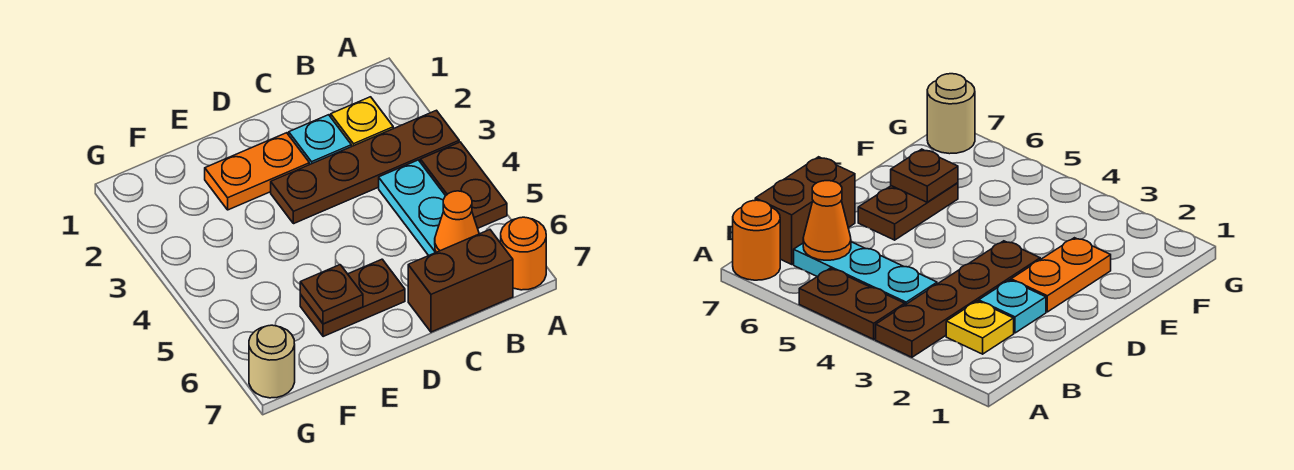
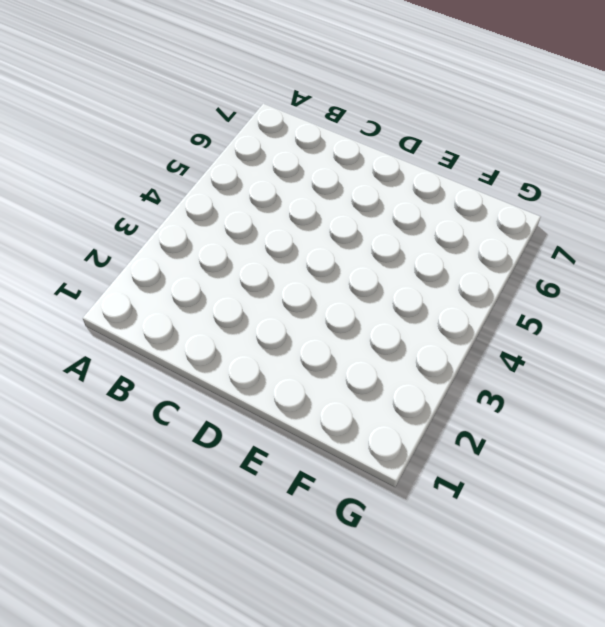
none -> brown 1x4 plate [271,110,459,224]
none -> brown 1x2 plate [420,142,507,228]
none -> orange 1x1 round brick [501,217,546,290]

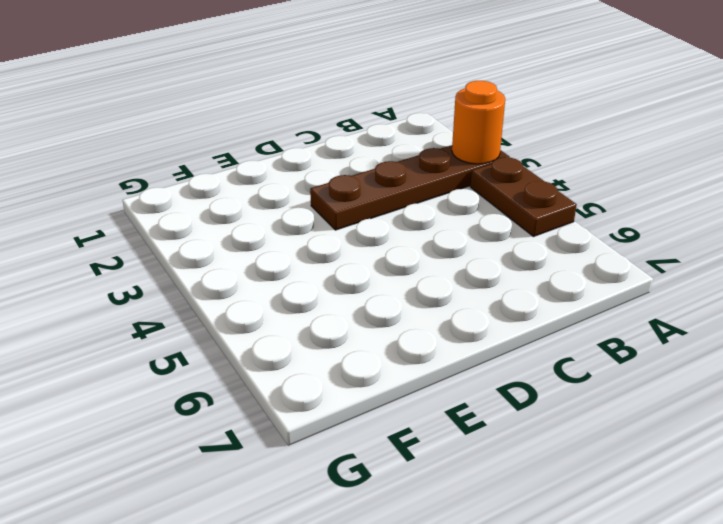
orange 1x1 round brick [452,81,505,164] -> orange 1x1 round brick moved to [501,217,546,290]
none -> yellow 1x1 plate [331,97,393,147]
none -> cyan 1x3 plate [379,160,445,255]
none -> brown 1x2 brick [408,230,513,332]

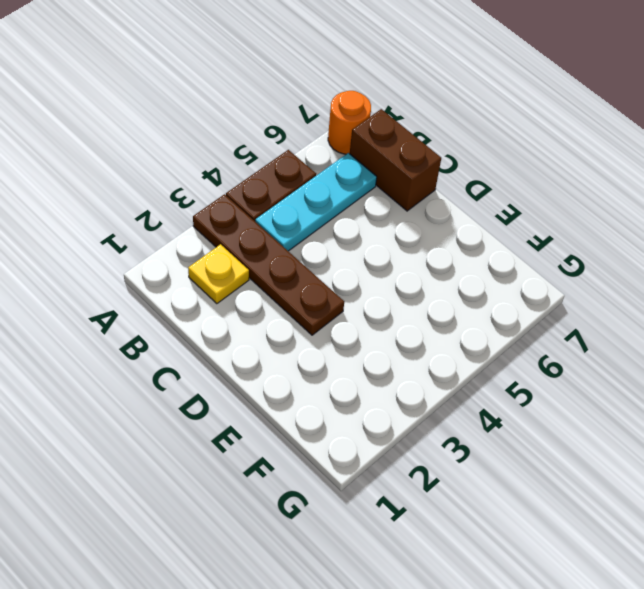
none -> cyan 1x1 plate [289,115,351,165]
none -> orange 1x2 plate [205,133,309,210]
none -> brown 1x2 plate [300,259,405,337]

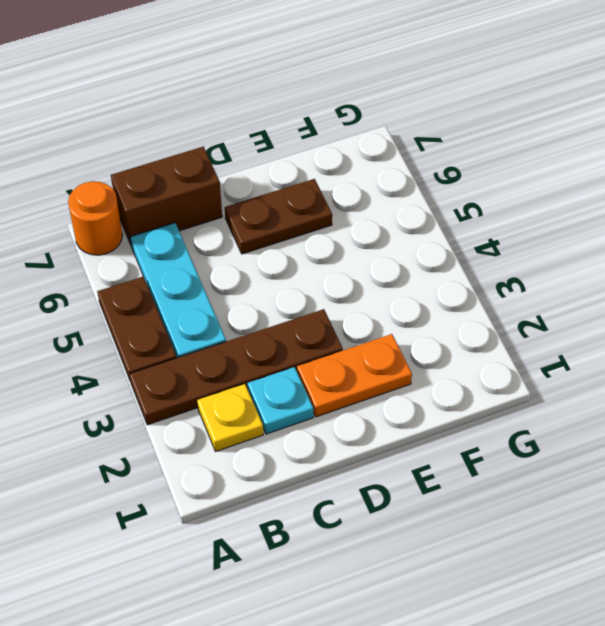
none -> tan 1x1 round brick [249,325,295,398]
none -> orange 1x1 cone [435,191,479,252]
none -> brown 1x1 plate [300,265,363,324]

